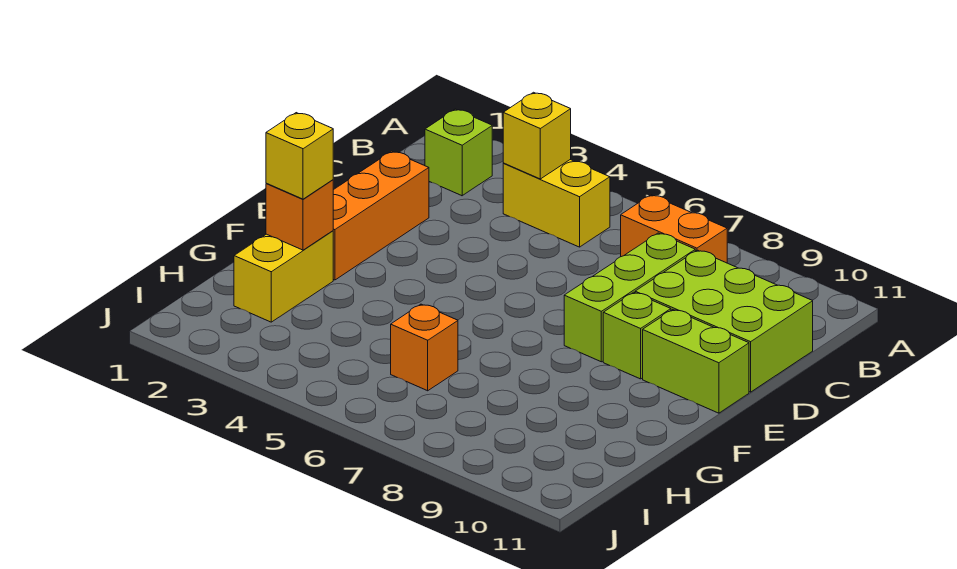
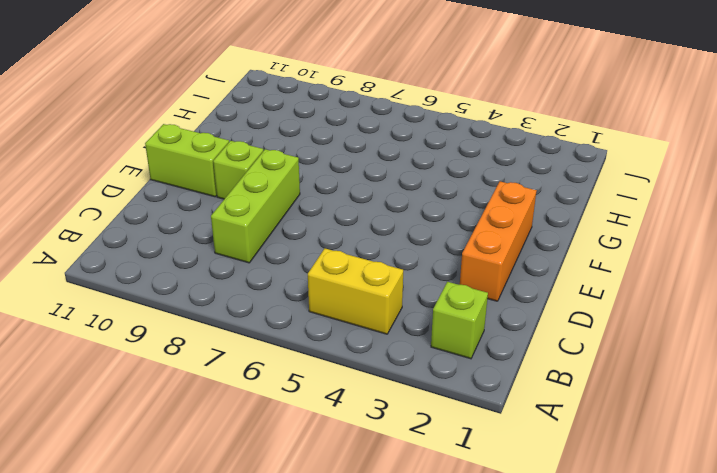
none -> orange 1x2 brick [621,195,727,263]
none -> lime 2x3 brick [635,250,813,392]
none -> yellow 1x2 brick [234,231,333,322]

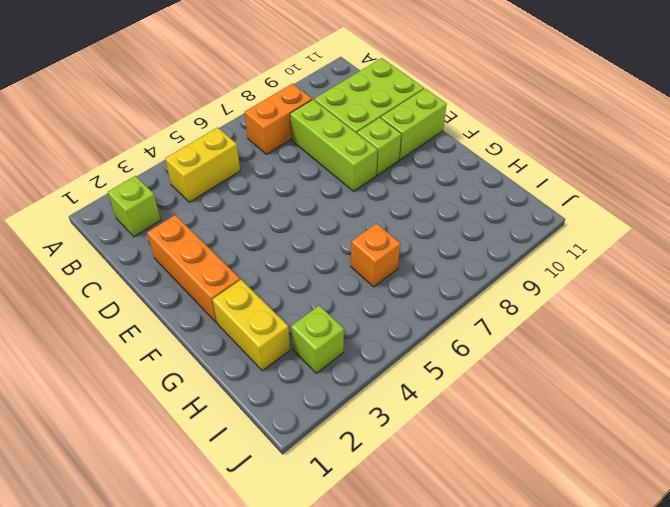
lime 1x1 brick [291,305,344,373] -> none
none -> yellow 1x1 brick [503,92,571,179]
none -> orange 1x1 brick [266,180,333,250]
none -> yellow 1x1 brick [266,113,333,199]

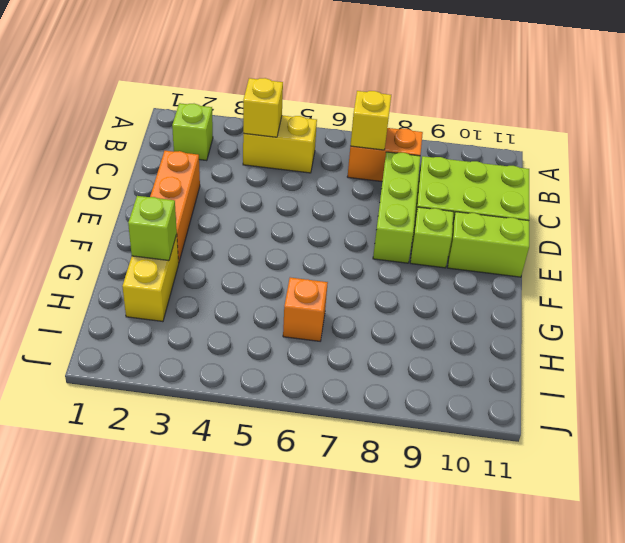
yellow 1x1 brick [350,91,391,150] -> yellow 1x1 brick moved to [266,113,333,199]
lime 1x1 brick [128,196,177,261] -> orange 1x1 brick [266,180,333,250]

